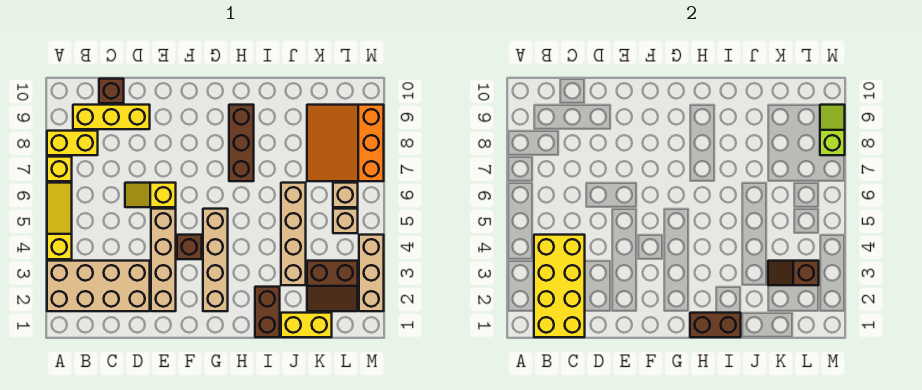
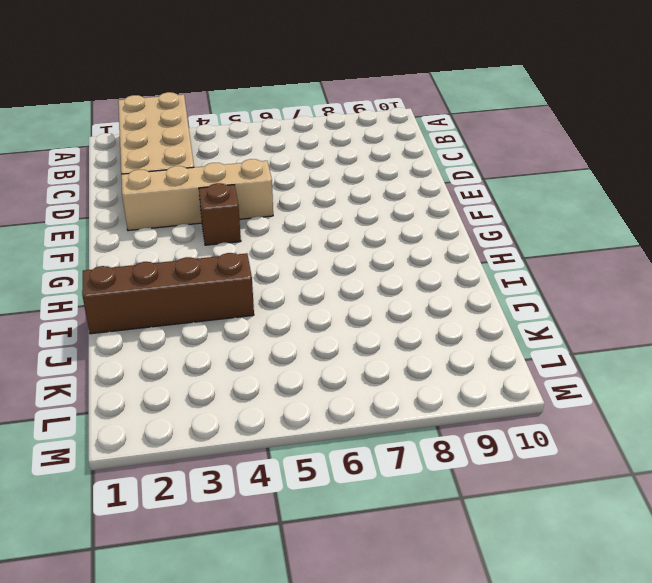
brown 1x4 brick [82,253,254,334] -> brown 1x2 brick [255,287,280,337]
none -> yellow 1x3 slope [47,183,72,259]
none -> yellow 1x1 brick [47,157,72,181]
none -> yellow 1x2 brick [47,131,98,155]

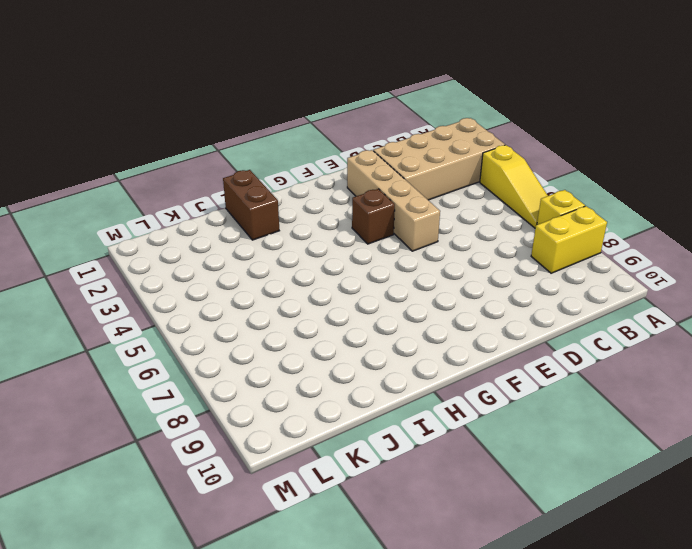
none -> yellow 1x3 brick [73,105,150,129]
none -> brown 1x1 brick [99,79,124,103]
none -> yellow 1x2 slope [125,183,176,207]

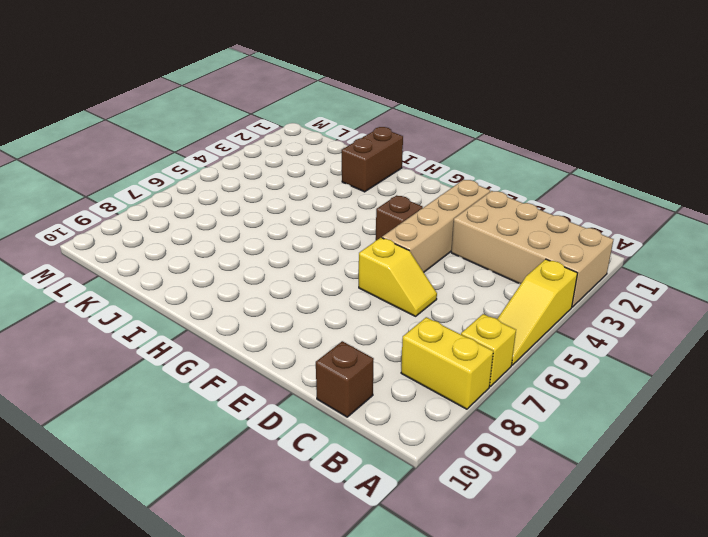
none -> yellow 1x3 brick [73,105,150,129]
none -> tan 1x4 brick [203,209,228,311]
none -> brown 1x3 brick [229,105,254,181]

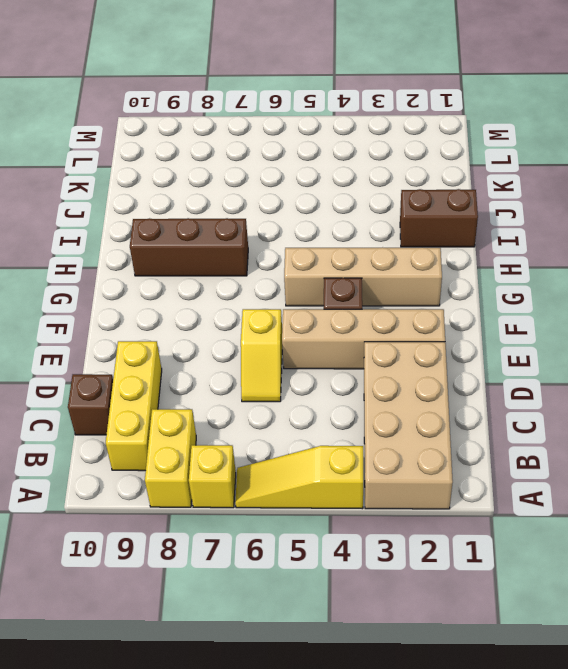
none -> yellow 1x2 brick [281,313,332,337]
none -> tan 1x4 brick [281,183,306,285]
none -> brown 2x2 slope [307,261,358,311]

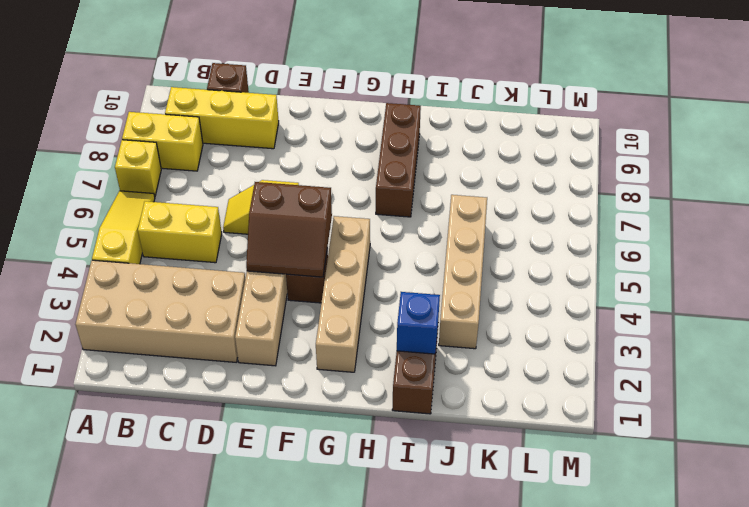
yellow 1x2 brick [138,201,222,263] -> yellow 1x2 brick moved to [281,313,332,337]
brown 2x2 slope [246,182,332,277] -> brown 2x2 slope moved to [307,261,358,311]
blue 1x1 brick [397,292,440,354] -> none
none -> orange 3x3 slope [307,105,384,181]
none -> tan 1x1 brick [333,209,358,233]
none -> tan 1x1 brick [333,183,358,207]

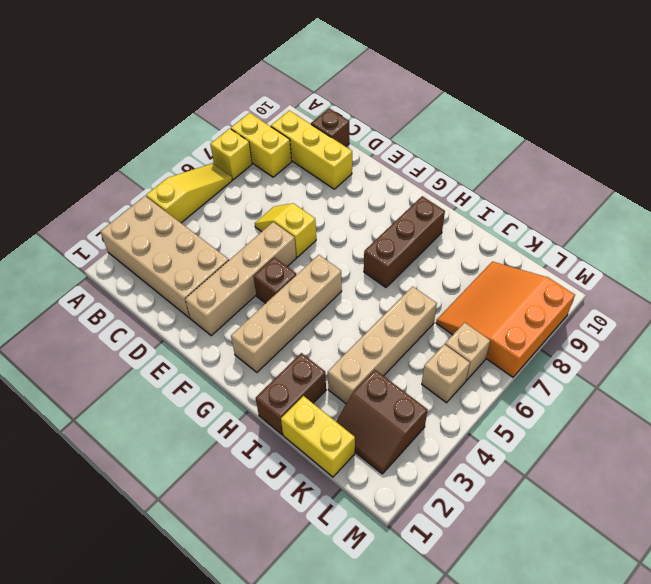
none -> tan 1x3 brick [359,235,384,311]
none -> yellow 2x4 brick [534,235,585,337]
none -> brown 1x2 brick [690,313,741,337]

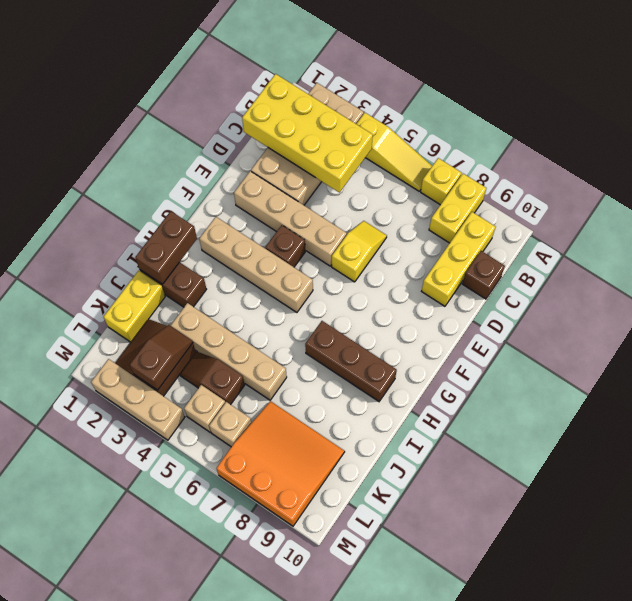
brown 1x2 slope [180,352,245,405] -> none
none -> lime 1x2 slope [820,105,845,155]

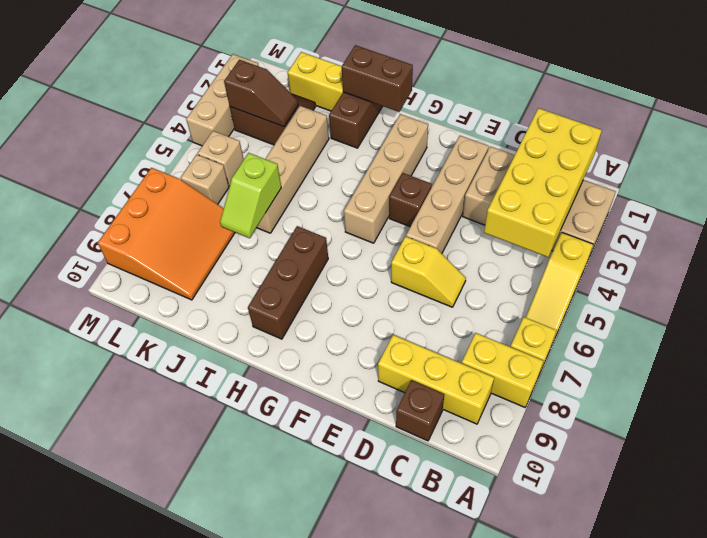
lime 1x2 slope [220,153,281,238] -> lime 1x2 slope moved to [820,105,845,155]

